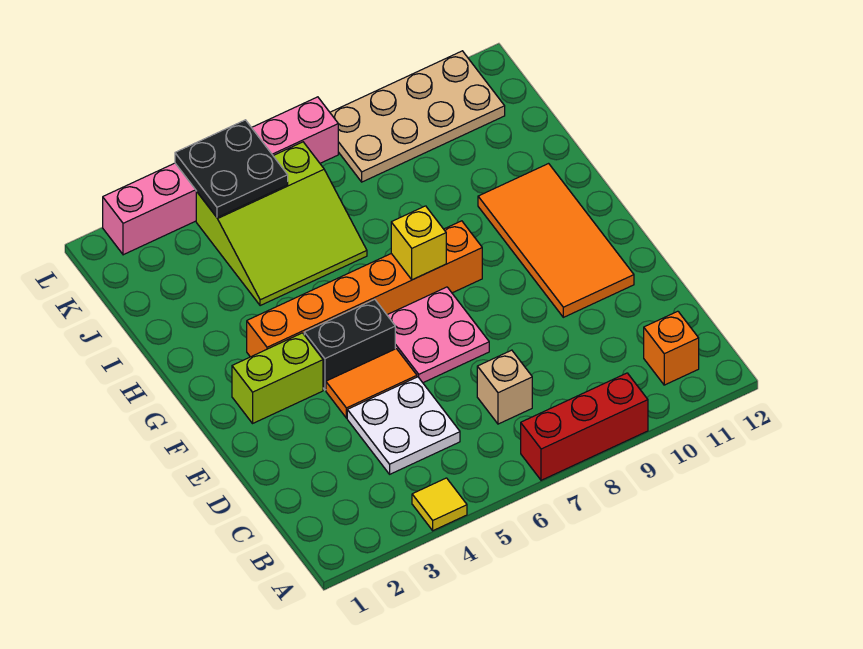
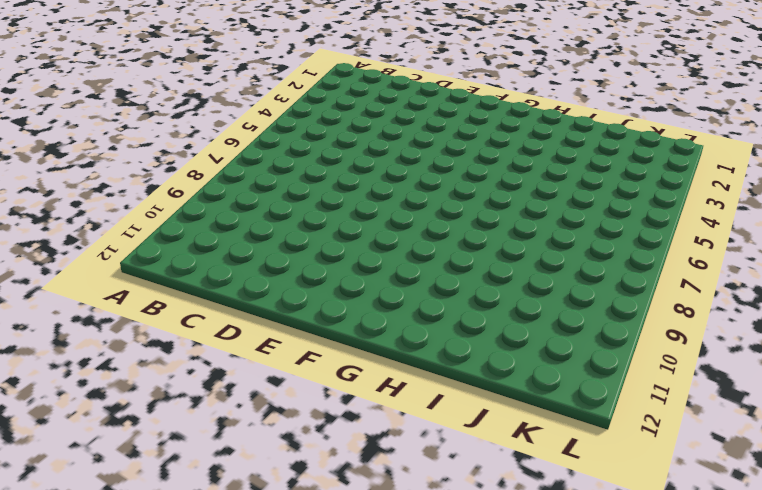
none -> yellow 1x1 tile [412,478,467,531]
none -> red 1x3 brick [521,373,648,480]
none -> orange 1x1 brick [644,311,699,385]

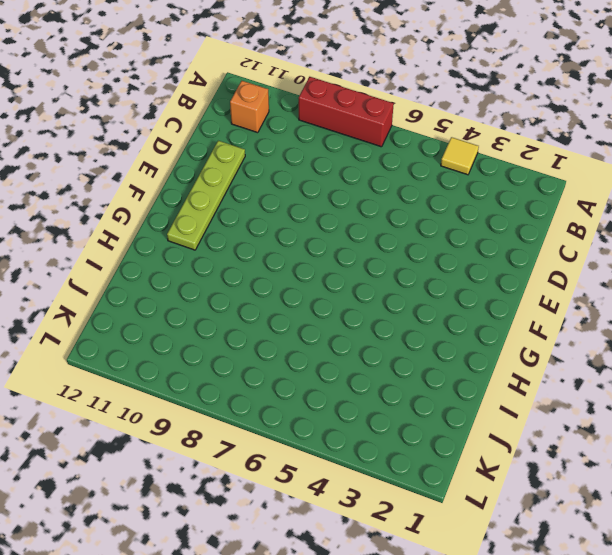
lime 1x4 plate [167,141,245,250] -> orange 2x4 tile [478,164,634,317]
none -> white 2x2 plate [347,377,460,474]
none -> tan 1x1 brick [477,350,532,424]
none -> orange 1x2 tile [326,349,417,418]

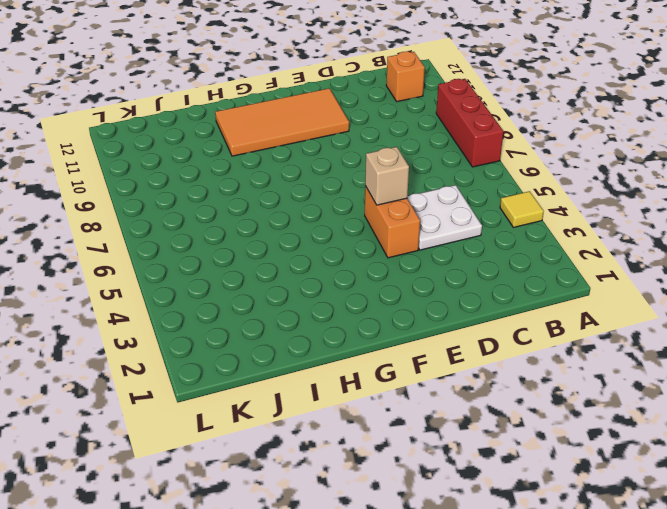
orange 1x2 brick [365,186,420,258] -> orange 1x2 tile [326,349,417,418]
tan 1x1 brick [365,147,409,205] -> tan 1x1 brick moved to [477,350,532,424]
none -> pink 2x2 plate [387,287,489,383]
none -> lime 1x2 brick [232,333,323,423]
none -> black 1x2 brick [304,299,395,390]

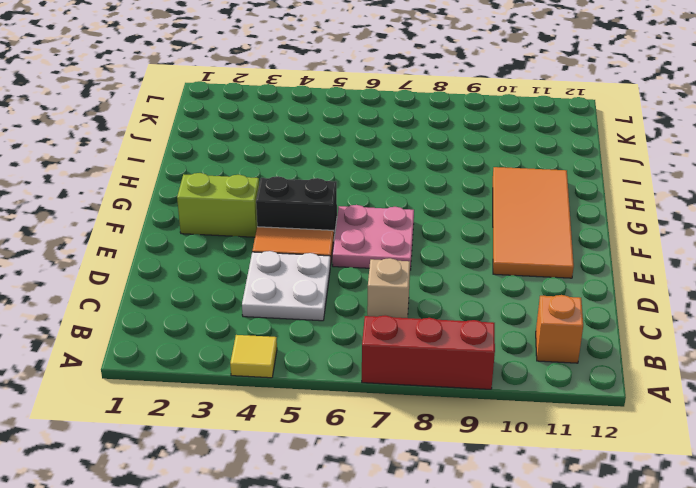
none -> orange 1x6 brick [247,221,482,357]
none -> lime 3x3 slope [196,142,367,306]
none -> tan 2x4 plate [330,51,505,182]

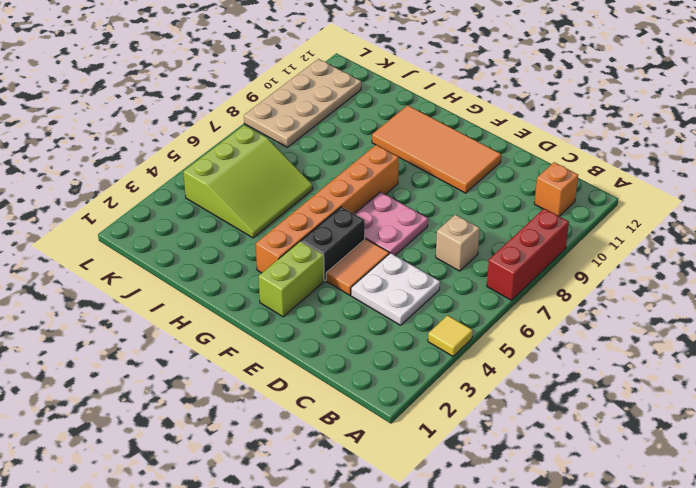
none -> pink 1x6 brick [103,97,338,255]
none -> yellow 1x1 brick [391,206,446,280]
none -> black 2x2 plate [175,120,288,218]

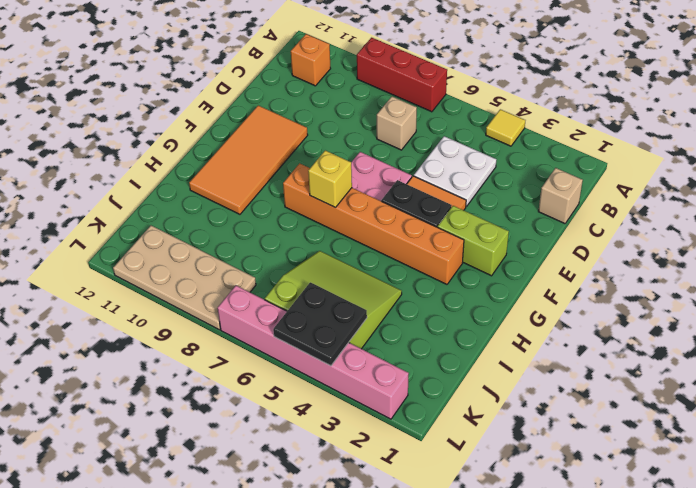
tan 1x1 brick [538,168,583,224] -> none

